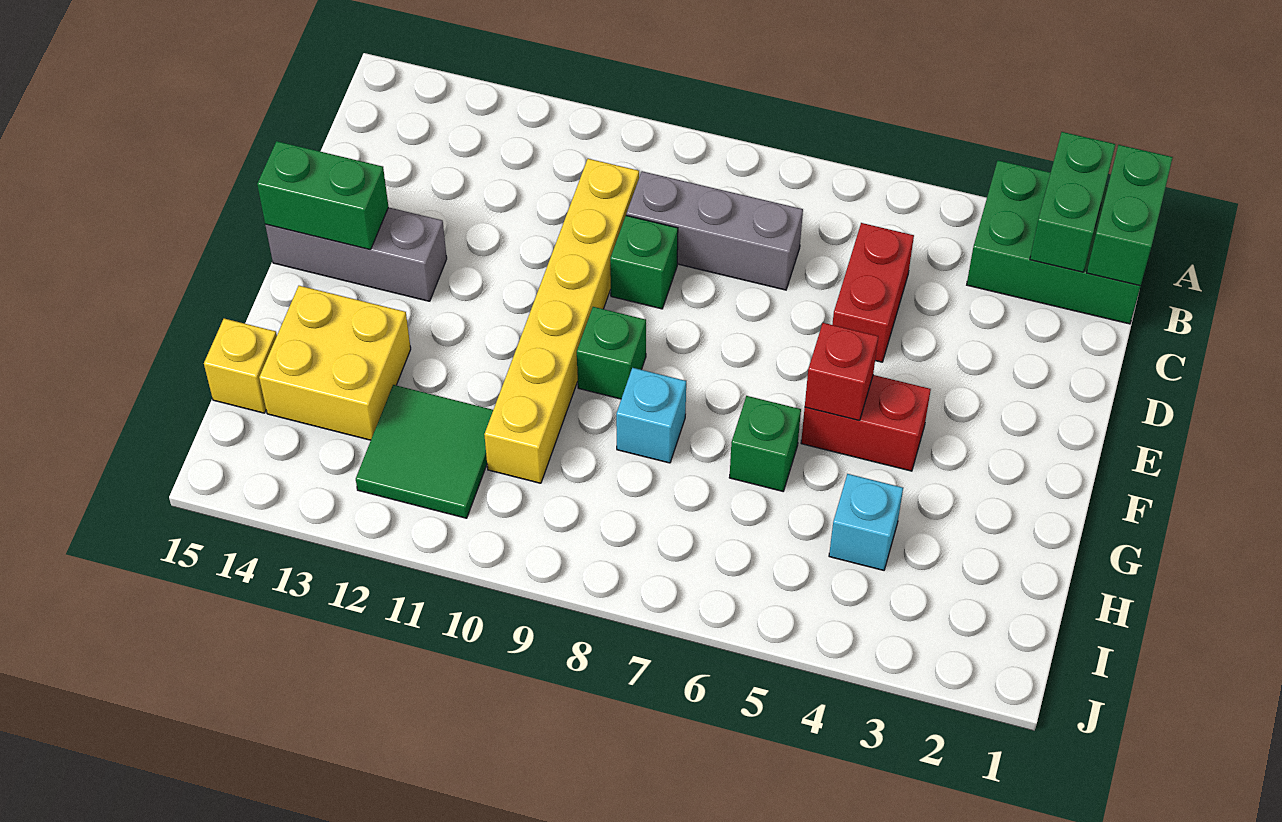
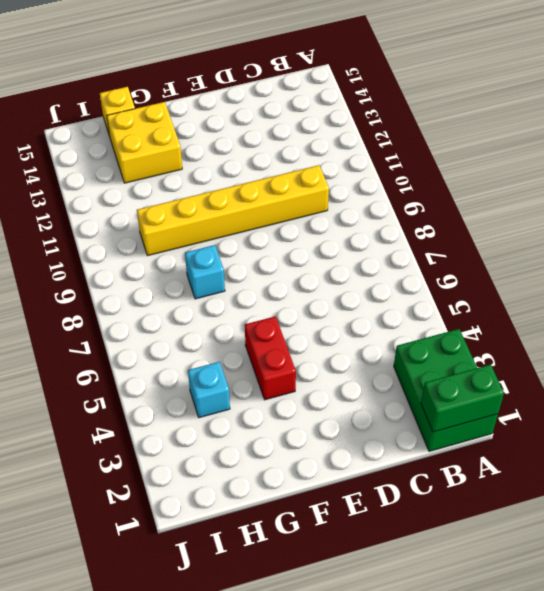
none -> red 1x2 brick [832,223,914,362]
none -> grey 1x3 brick [626,171,803,290]
none -> green 1x1 brick [610,216,678,309]

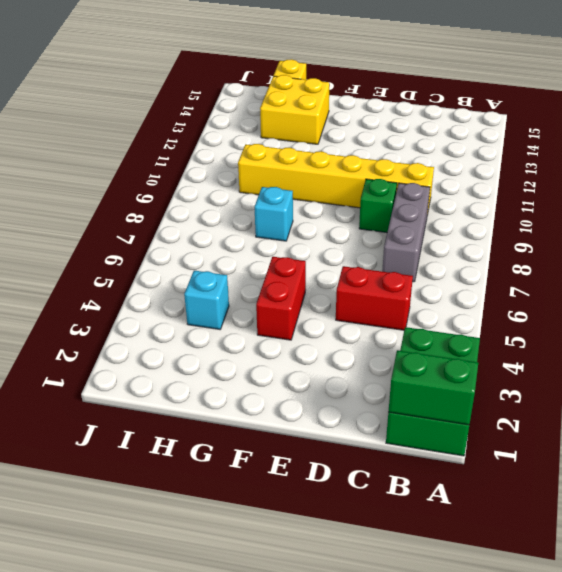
none -> grey 1x3 brick [265,207,447,301]
none -> green 1x1 brick [577,307,646,399]
none -> green 1x1 brick [729,396,801,491]

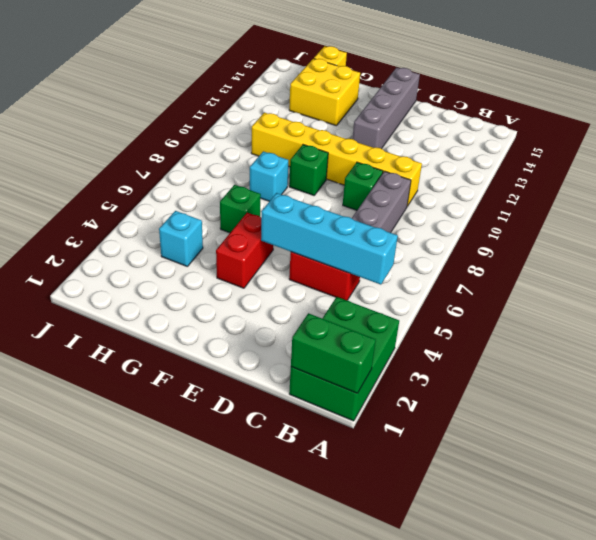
cyan 1x4 brick [261,193,398,285] -> none
grey 1x4 brick [352,68,420,149] -> grey 1x3 brick [265,207,447,301]
none -> green 2x2 tile [356,385,493,518]
none -> green 1x2 brick [1030,132,1115,272]
none -> green 1x2 brick [257,141,388,250]

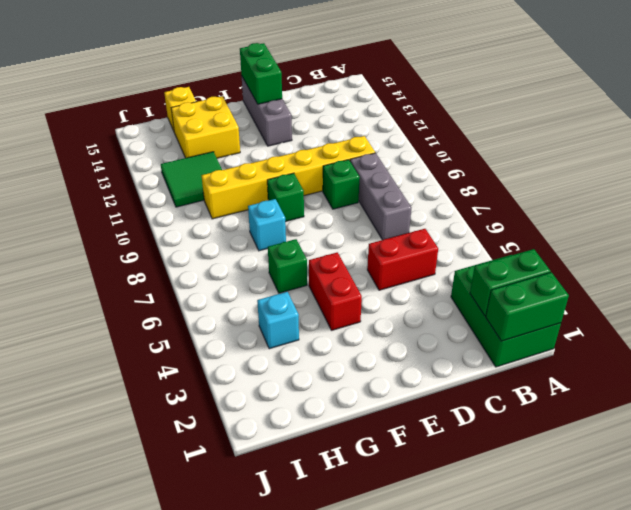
none -> red 1x1 brick [805,323,878,421]

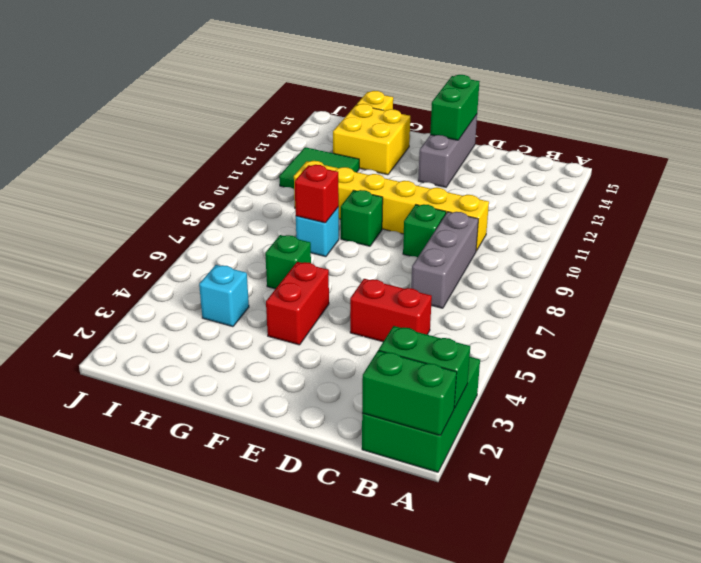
red 1x1 brick [295,165,339,223] -> red 1x1 brick moved to [805,323,878,421]

